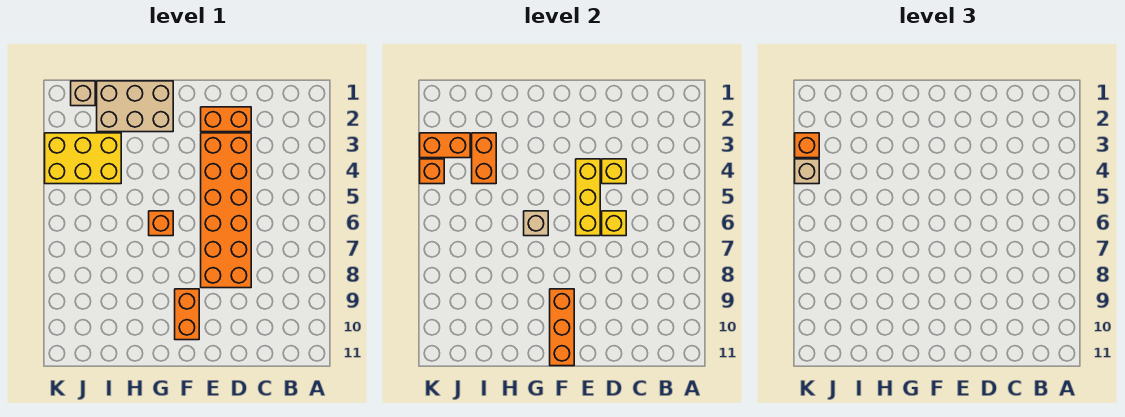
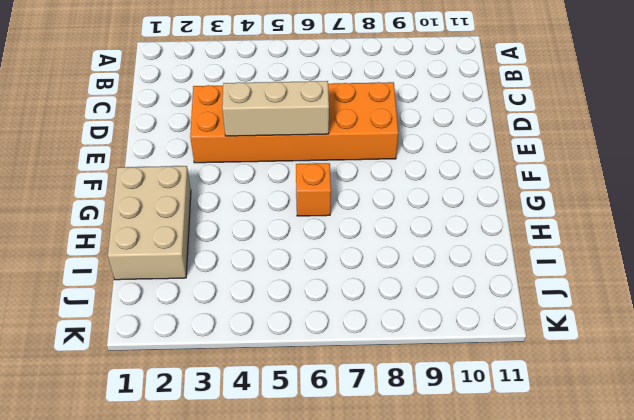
tan 1x3 brick [222,81,329,136] -> yellow 1x3 brick [576,159,600,236]
none -> orange 1x2 brick [201,107,251,132]
none -> orange 1x2 brick [175,289,199,340]
none -> yellow 2x3 brick [45,133,121,184]

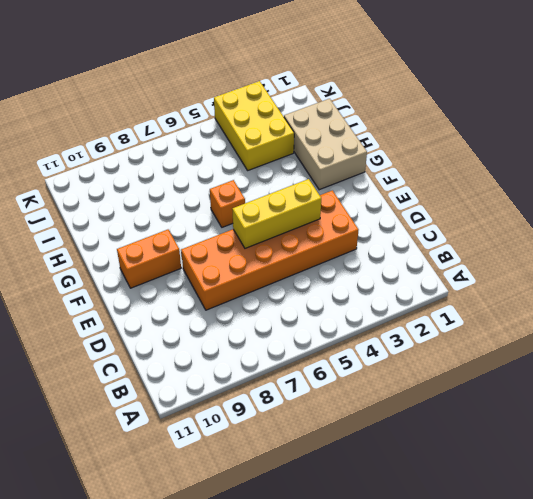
none -> orange 1x2 brick [201,107,251,132]
none -> tan 1x1 brick [71,81,95,106]
none -> yellow 1x1 brick [602,159,626,184]

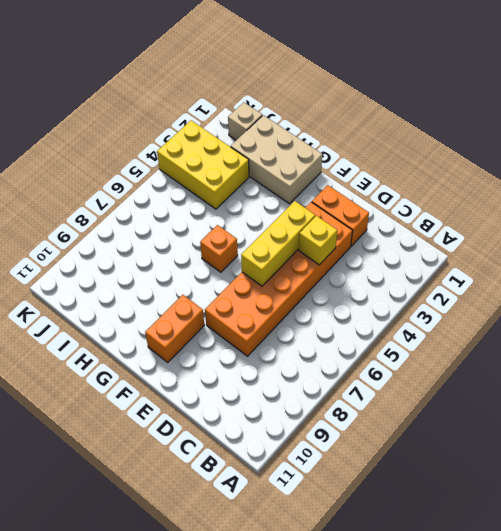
none -> yellow 1x1 brick [602,211,626,236]
none -> orange 1x3 brick [550,289,574,366]
none -> tan 1x1 brick [524,211,548,236]

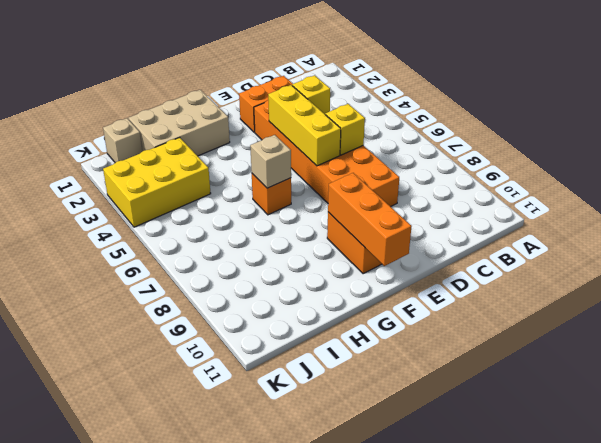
none -> orange 1x2 brick [472,133,496,184]
none -> orange 1x2 brick [420,133,470,158]
none -> orange 1x1 brick [420,159,444,184]

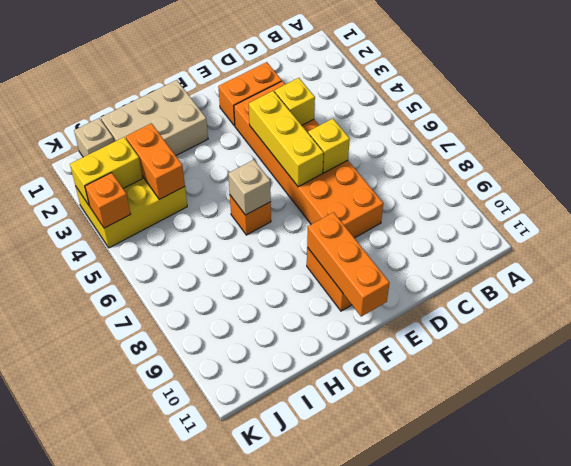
yellow 1x2 brick [70,137,143,206] -> orange 1x2 brick [420,133,470,158]
none -> orange 1x1 brick [795,133,819,158]
none -> tan 1x1 brick [795,159,819,184]

